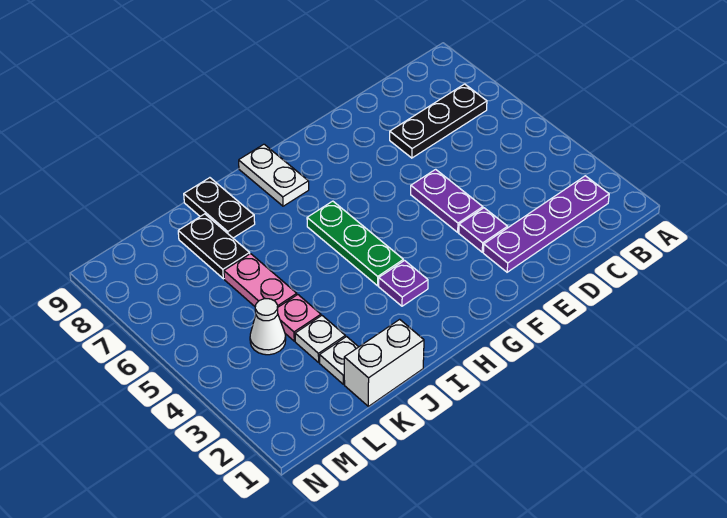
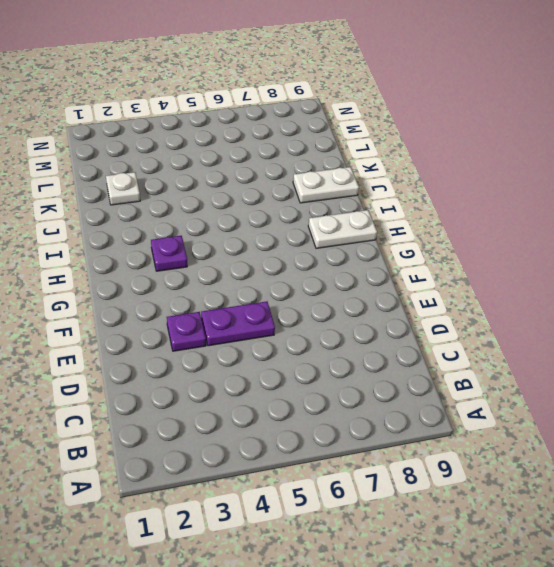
white 1x2 plate [293,167,359,203] -> black 1x2 plate [184,178,255,238]
none -> purple 1x4 plate [483,176,609,272]
none -> black 1x3 plate [390,84,487,158]
none -> green 1x3 plate [307,201,403,286]

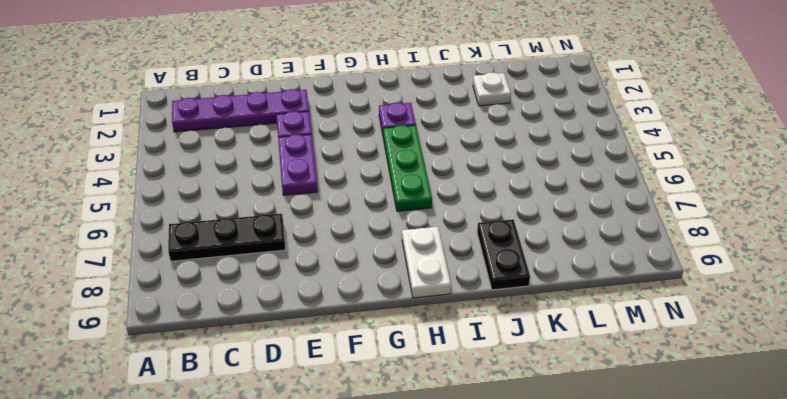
none -> white 1x2 brick [344,319,424,406]
none -> white 1x1 plate [295,316,345,362]
none -> pink 1x1 plate [278,295,321,341]

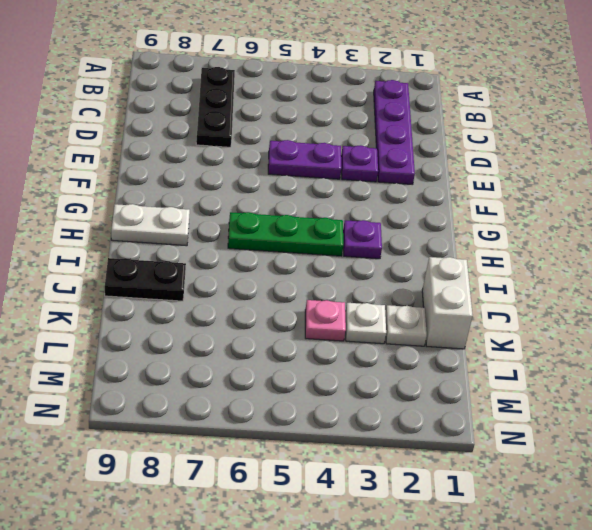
none -> pink 1x2 plate [224,254,297,307]
none -> black 1x2 plate [178,214,250,279]
none -> white 1x1 cone [250,299,286,355]

